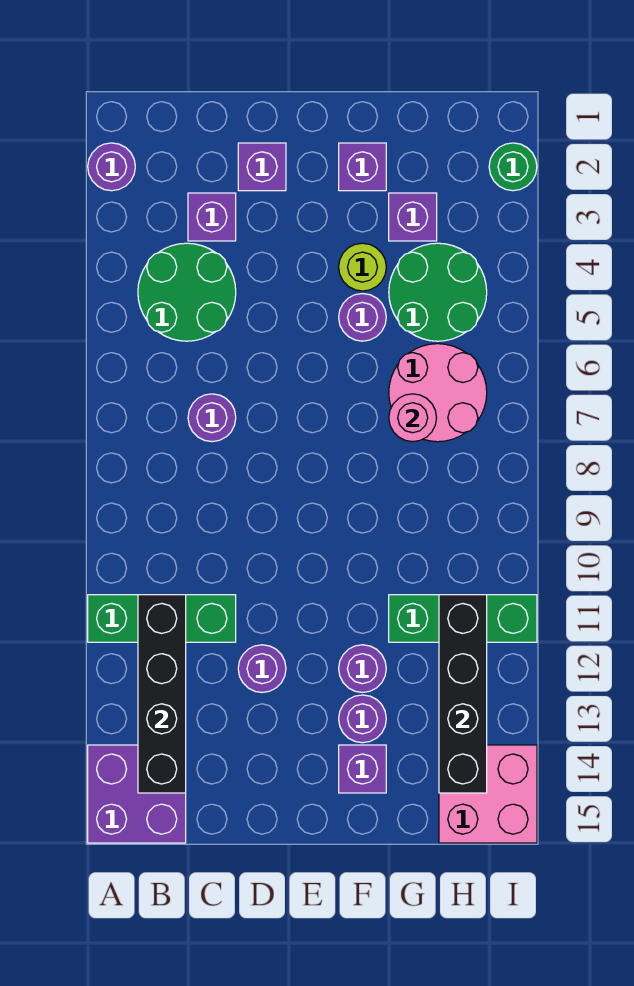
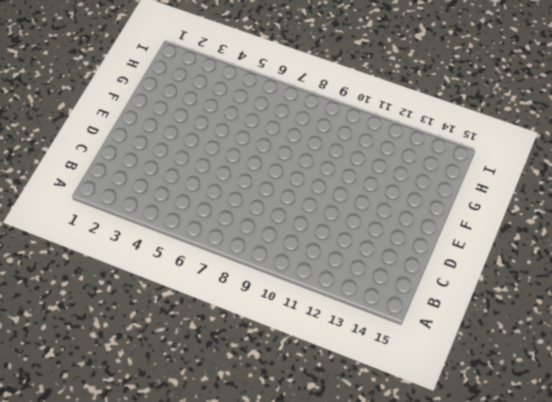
none -> purple 1x1 round brick [88,143,135,191]
none -> green 1x3 brick [88,595,236,642]
none -> purple 2x2 brick [88,745,186,843]

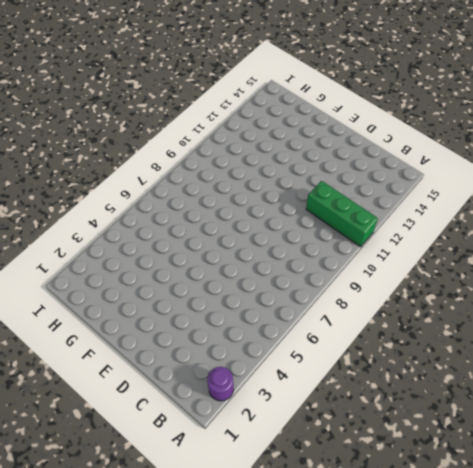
none -> purple 2x2 brick [88,745,186,843]
none -> green 2x2 round brick [138,243,236,341]
none -> purple 1x1 brick [188,193,236,241]

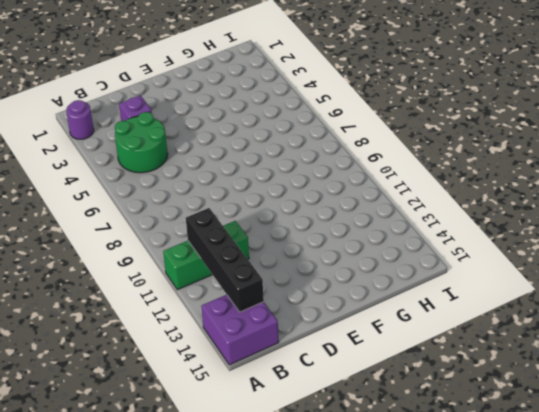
none -> purple 1x1 round brick [188,394,236,442]
none -> purple 1x1 brick [238,143,286,191]
none -> purple 1x1 round brick [238,645,286,692]

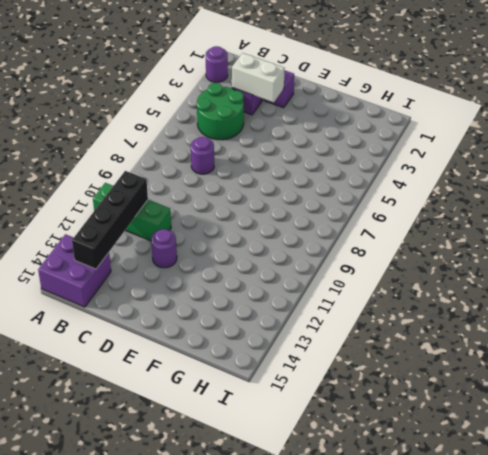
white 1x2 brick [232,53,285,102] -> none
none -> purple 1x1 brick [339,143,386,191]
none -> lime 1x1 round brick [339,243,386,291]
none -> purple 1x1 round brick [339,294,386,341]

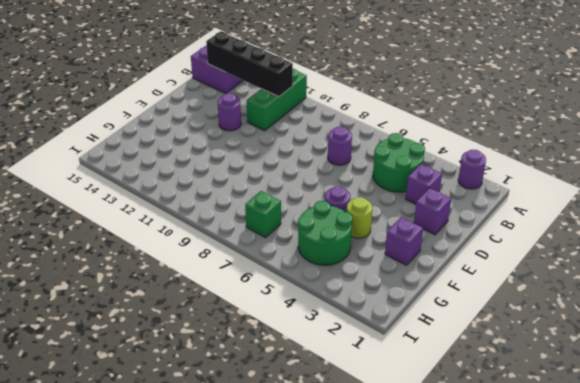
green 1x1 brick [245,191,281,237] -> pink 2x2 round brick [389,344,487,442]
none -> purple 1x1 round brick [339,645,386,693]
none -> purple 1x1 round brick [339,695,386,743]
none -> purple 1x1 brick [339,745,386,793]

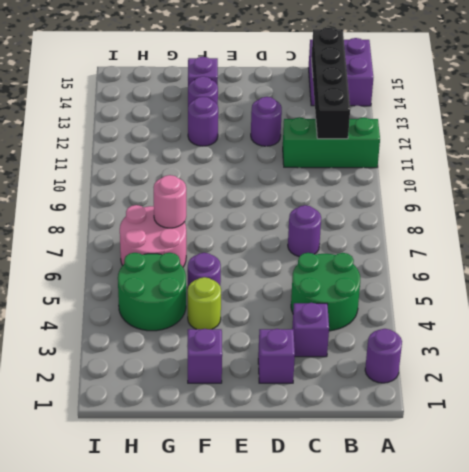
none -> purple 1x1 brick [389,193,437,241]
none -> green 1x3 brick [389,595,537,642]
none -> pink 2x2 brick [439,745,537,843]

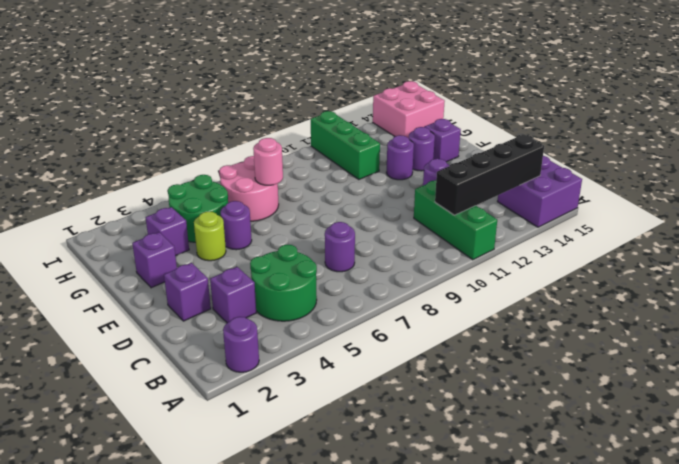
none -> green 1x1 round brick [489,143,537,191]
none -> black 1x4 brick [439,595,487,793]

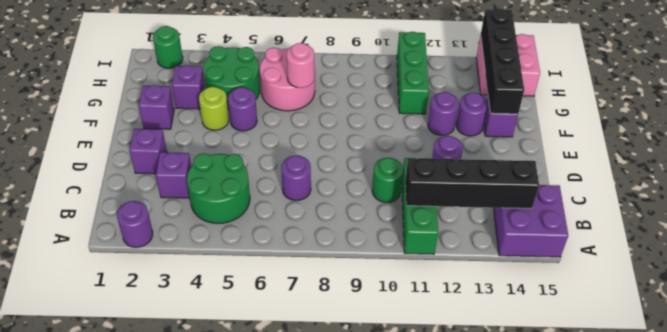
green 1x1 round brick [372,158,403,203] -> none
black 1x4 brick [481,8,524,114] -> black 1x4 brick turned to [439,595,487,793]

